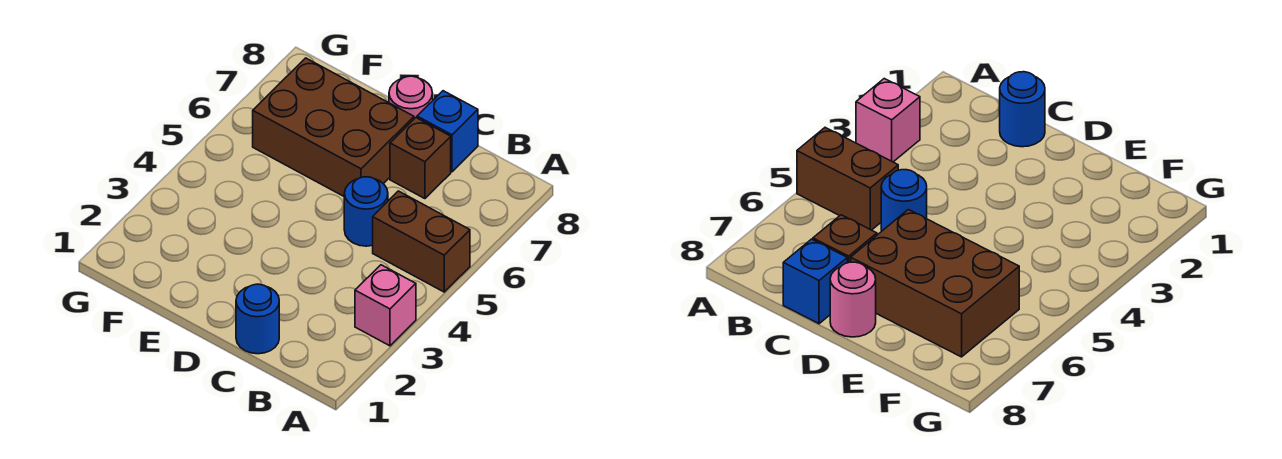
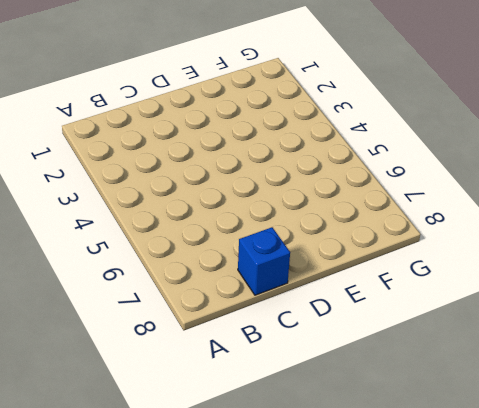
none -> pink 1x1 brick [355,265,416,346]
none -> brown 1x2 brick [373,191,470,292]

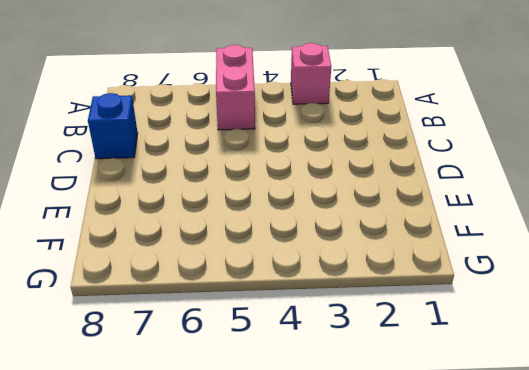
pink 1x2 brick [216,45,255,130] -> brown 1x2 brick [373,191,470,292]
none -> blue 1x1 round brick [236,284,279,354]
none -> blue 1x1 round brick [344,177,388,246]

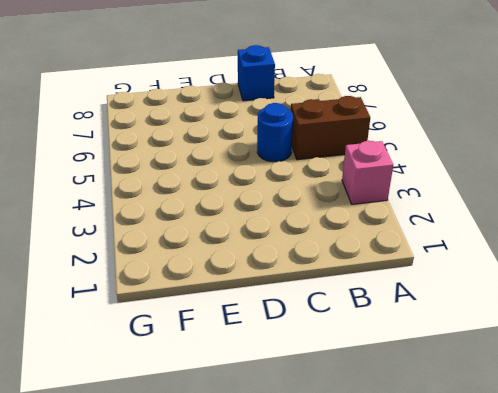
none -> blue 1x1 round brick [236,284,279,354]
none -> brown 1x1 brick [390,118,451,199]

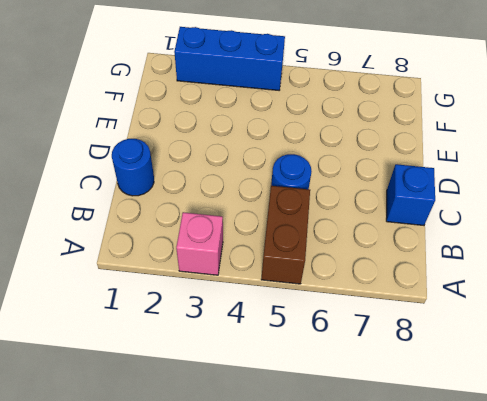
blue 1x3 brick [174,27,285,90] -> none
none -> brown 1x1 brick [390,118,451,199]
none -> brown 2x3 brick [253,58,414,196]

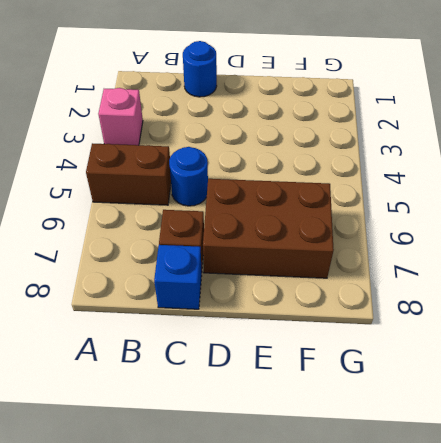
none -> pink 1x1 round brick [389,76,433,119]

